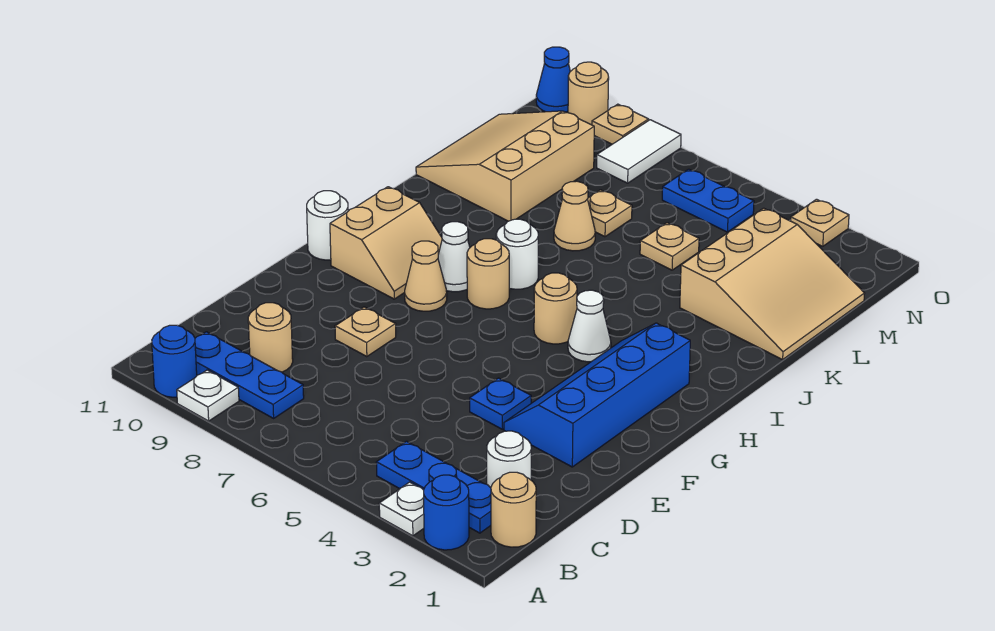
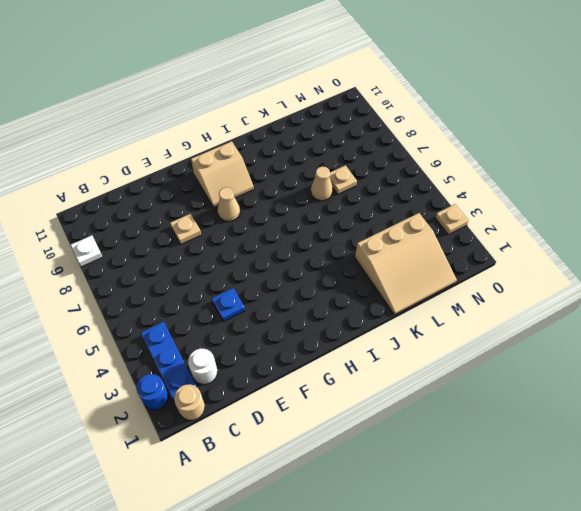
none -> white 1x1 plate [379,482,424,536]
none -> blue 1x1 round brick [152,325,197,397]
none -> blue 1x3 plate [195,332,304,418]
none -> tan 1x1 round brick [248,303,293,372]

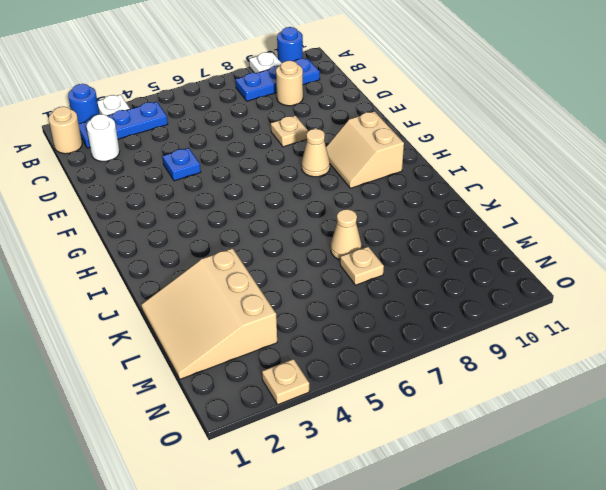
none -> blue 2x4 slope [504,323,690,467]
none -> white 1x1 round brick [307,191,348,260]
none -> white 1x1 cone [568,290,611,362]
none -> tan 1x1 round brick [534,273,577,344]

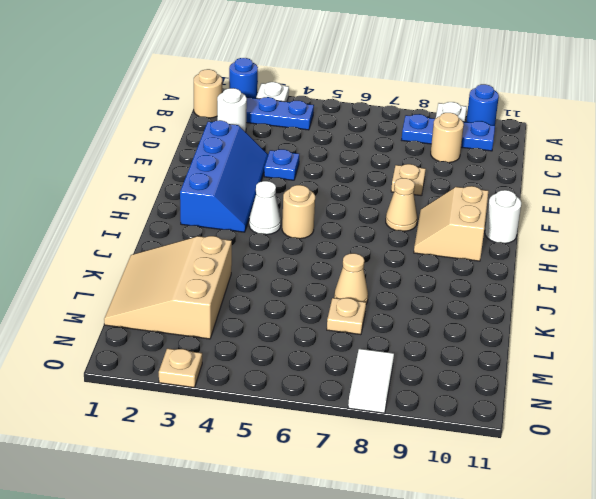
none -> tan 1x1 round brick [467,239,509,309]
none -> white 1x1 cone [438,222,470,292]
none -> white 1x1 round brick [496,219,538,289]
none -> tan 3x3 slope [416,111,594,221]

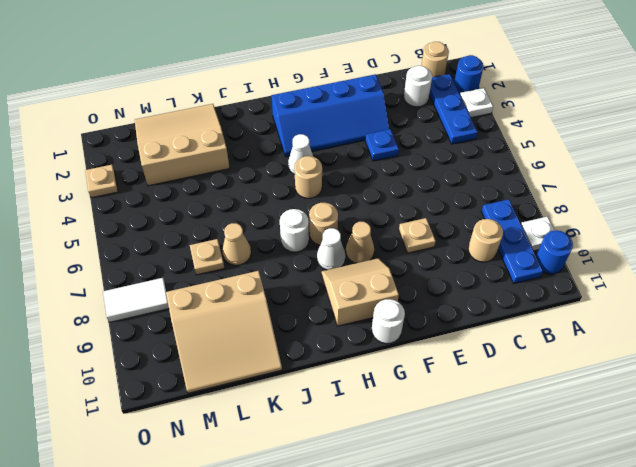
none -> tan 1x1 plate [640,223,699,270]
none -> blue 1x2 plate [662,169,754,232]
none -> tan 1x1 plate [592,104,649,144]
none -> tan 1x1 round brick [568,62,609,125]

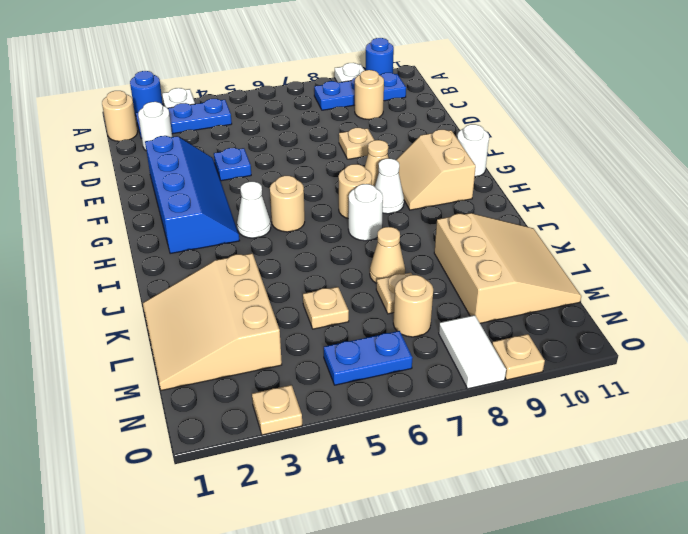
tan 1x1 round brick [393,275,433,337] -> tan 1x1 round brick moved to [568,62,609,125]
none -> blue 1x1 cone [536,47,570,112]

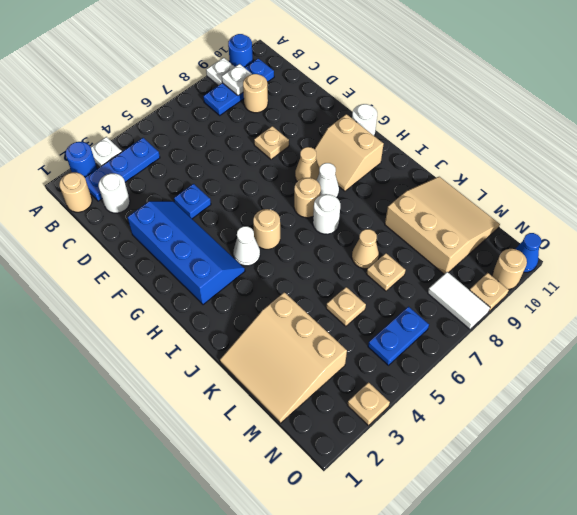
white 1x1 plate [222,64,252,96] -> none

